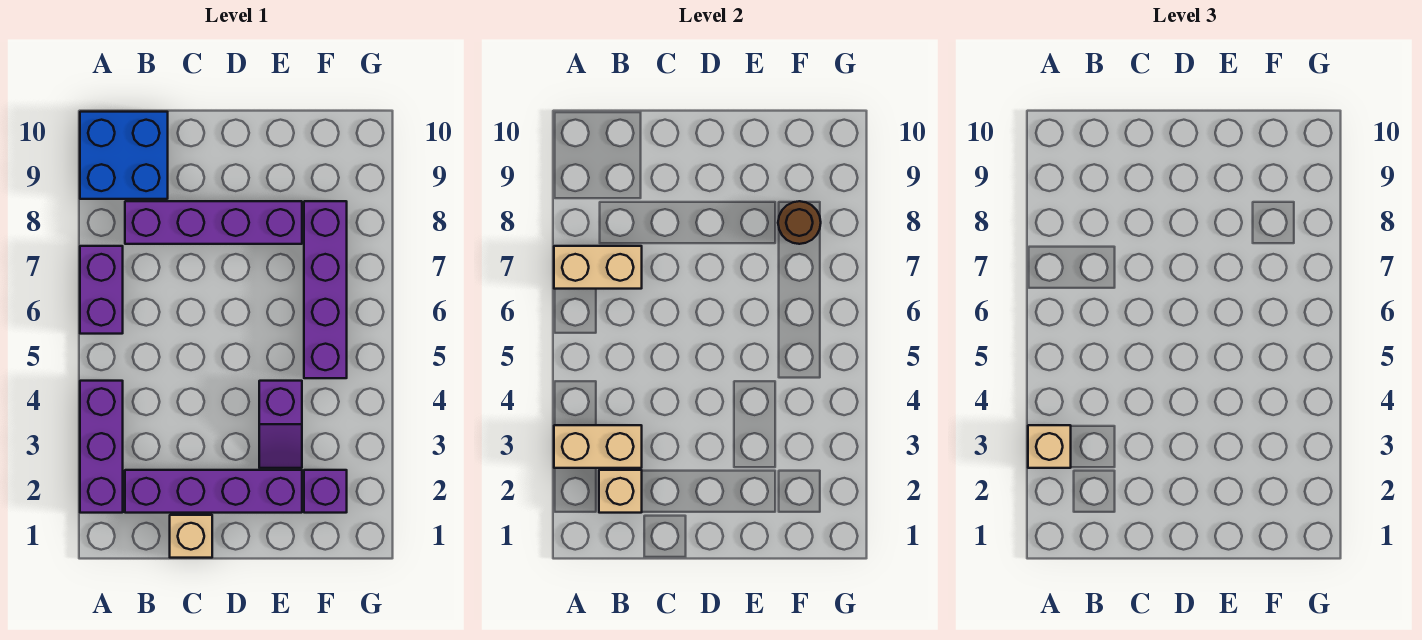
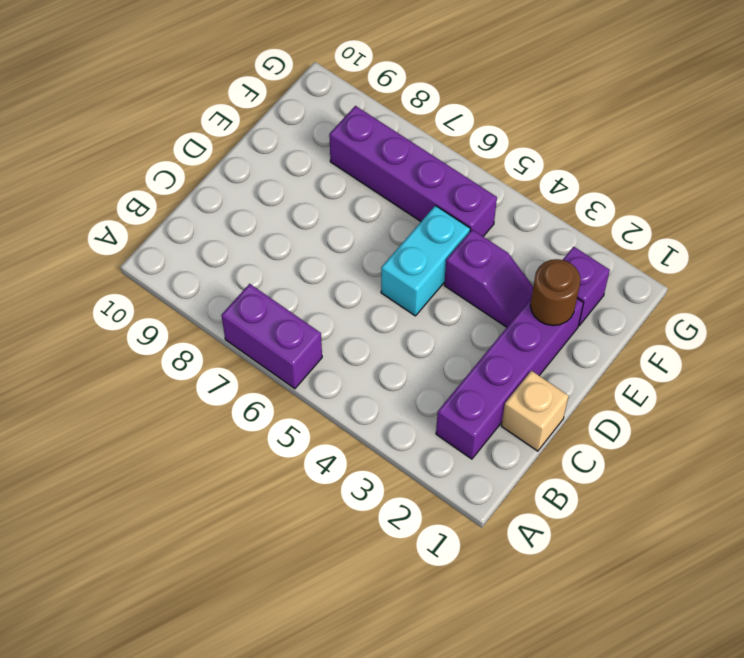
cyan 1x2 brick [381,206,470,316] -> none
brown 1x1 round brick [530,259,581,326] -> brown 1x1 round brick moved to [778,201,821,244]
none -> purple 1x3 brick [80,381,123,513]
none -> blue 2x2 brick [80,112,168,199]
none -> purple 1x4 brick [125,201,302,244]

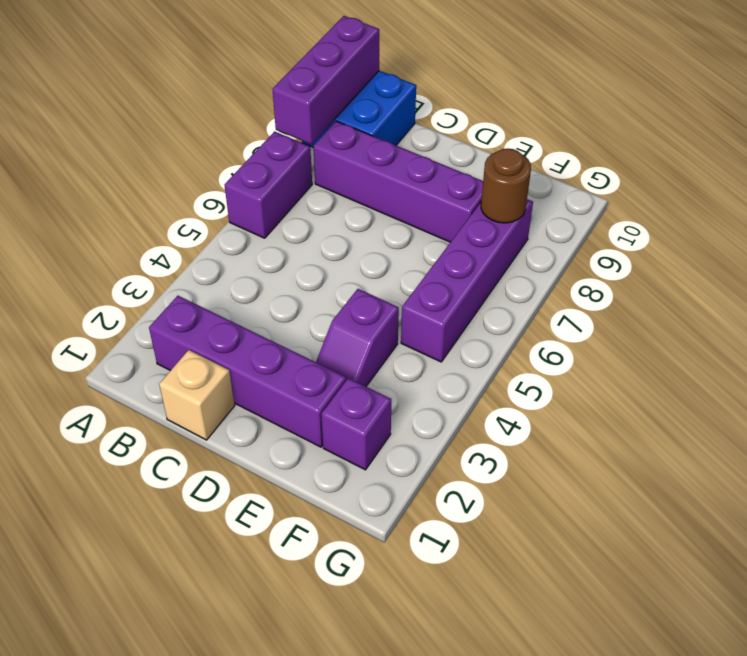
purple 1x3 brick [272,16,379,144] -> purple 1x3 brick moved to [80,381,123,513]
none -> tan 1x2 brick [554,425,642,468]
none -> tan 1x2 brick [554,246,642,289]
none -> tan 1x1 brick [599,470,642,513]

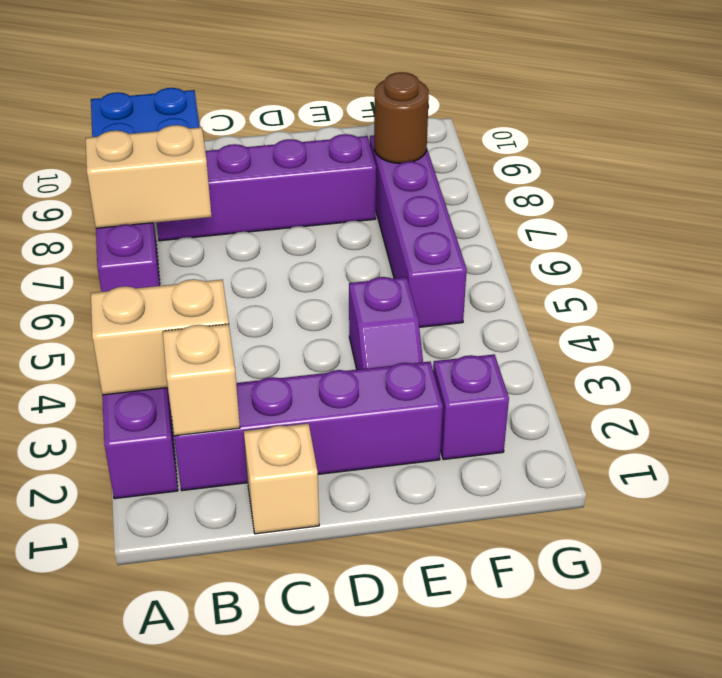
none -> tan 1x1 brick [1028,425,1071,468]

